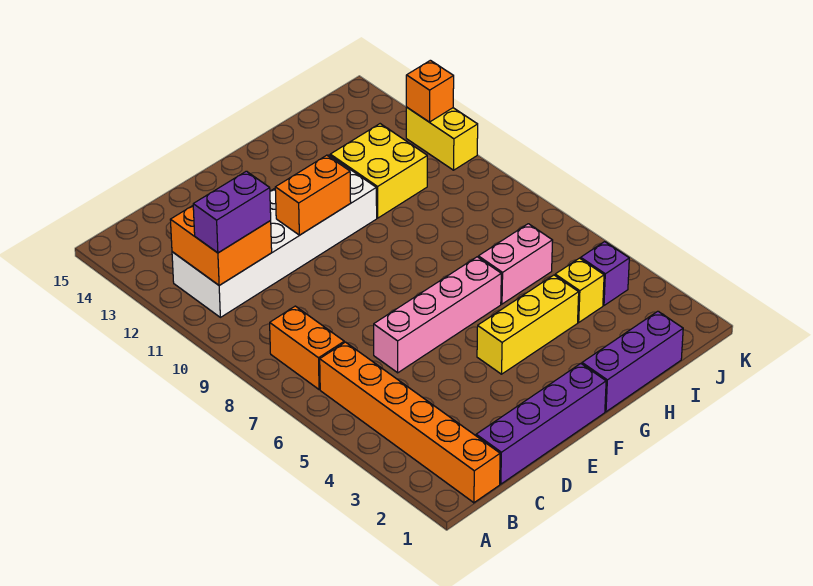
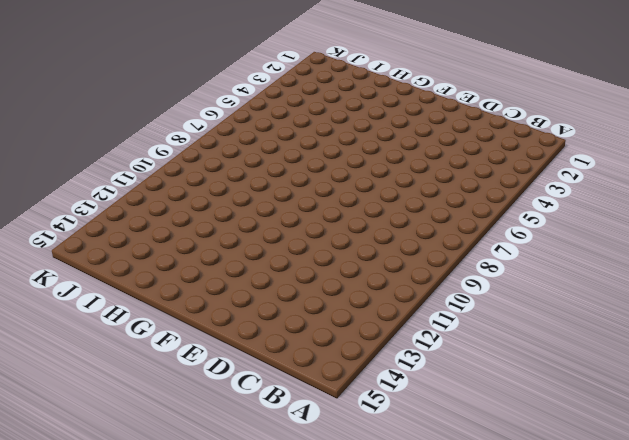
none -> orange 1x6 brick [320,342,500,503]
none -> orange 1x2 brick [270,306,344,390]
none -> white 2x6 brick [172,155,377,317]

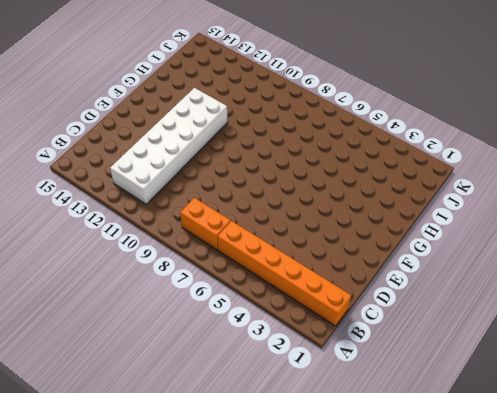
none -> purple 1x4 brick [476,364,606,484]
none -> pink 1x4 brick [374,257,501,373]
none -> yellow 1x3 brick [477,275,579,374]

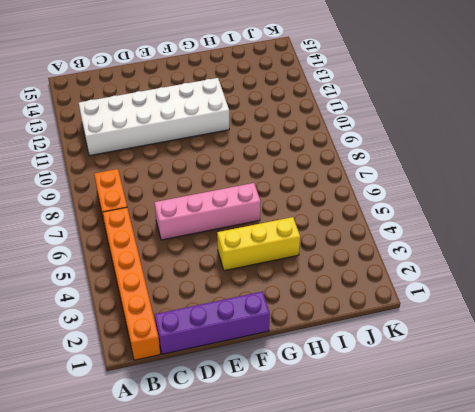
none -> purple 1x3 brick [582,311,683,412]
none -> pink 1x2 brick [478,224,553,304]
none -> yellow 2x2 brick [330,124,427,218]

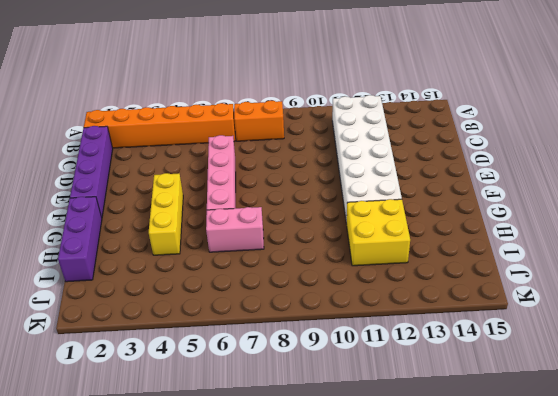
pink 1x2 brick [206,207,264,252] -> pink 1x2 brick turned to [478,224,553,304]
none -> yellow 1x1 brick [555,258,604,322]
none -> purple 1x1 brick [581,242,629,305]
none -> yellow 1x2 brick [406,107,478,170]

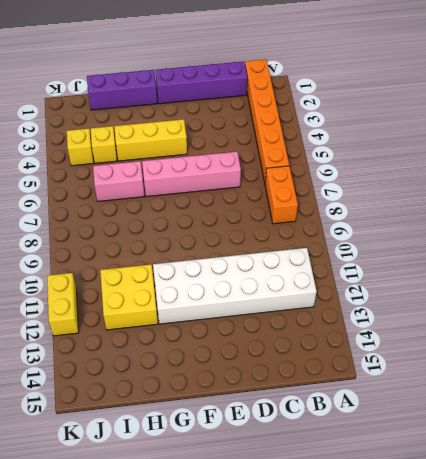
yellow 1x1 brick [67,129,94,166] -> purple 1x1 brick [581,242,629,305]
none -> orange 2x2 brick [170,206,272,285]
none -> orange 1x2 brick [275,155,351,235]
none -> orange 1x1 brick [406,60,454,122]

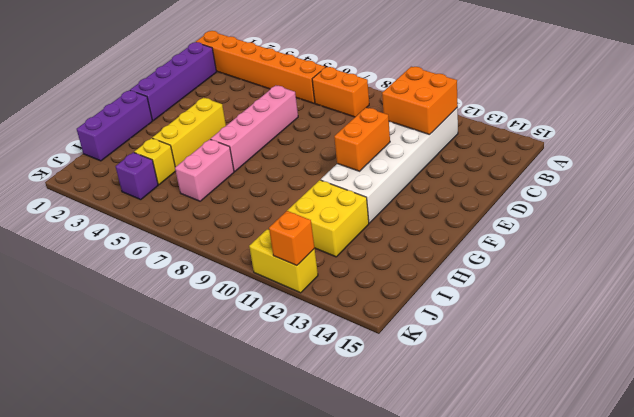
none -> purple 1x2 brick [193,171,271,253]

